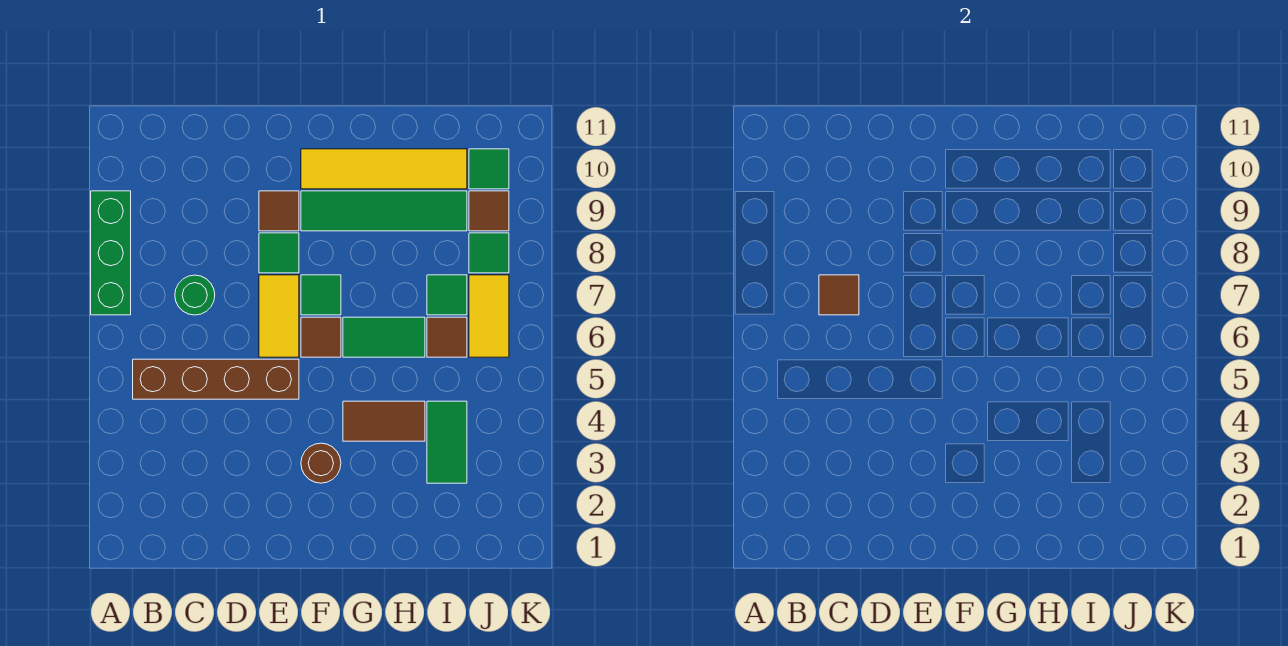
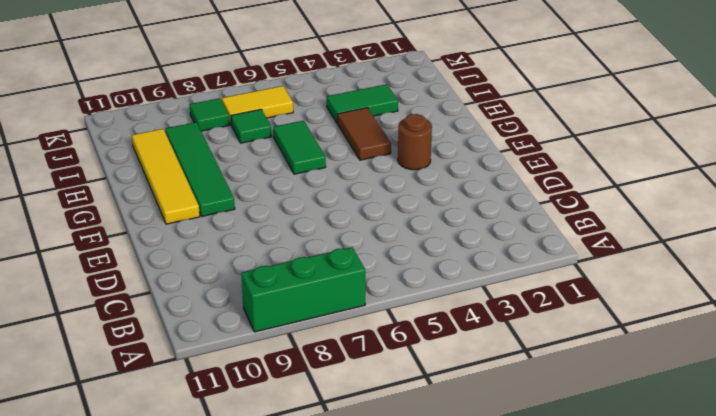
none -> brown 1x4 brick [133,359,299,399]
none -> green 1x1 round brick [175,275,215,315]
none -> yellow 1x2 tile [259,275,299,357]

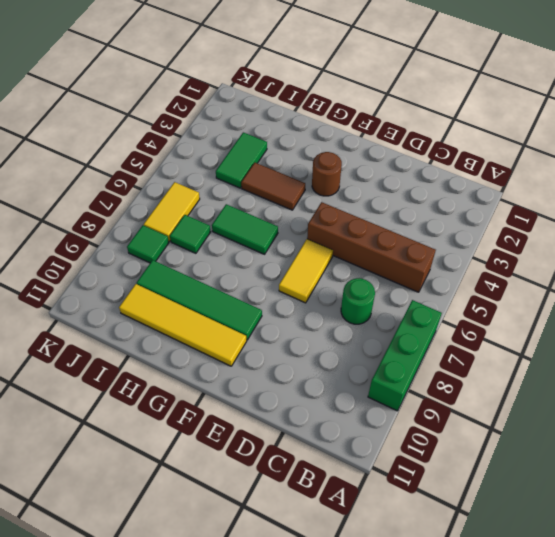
none -> green 1x1 tile [259,233,299,273]
none -> brown 1x1 tile [259,191,299,231]
none -> brown 1x1 tile [301,317,341,357]

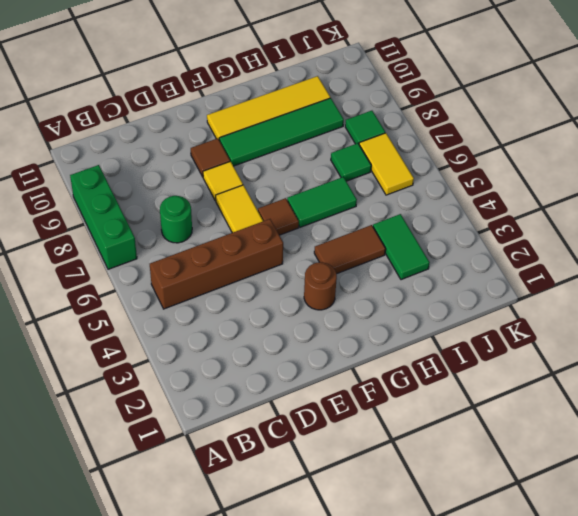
yellow 1x1 tile [203,161,243,201] -> green 1x1 tile [259,233,299,273]
none -> green 1x1 tile [301,275,341,315]
none -> brown 1x1 tile [427,317,467,357]
none -> brown 1x1 tile [469,191,509,231]

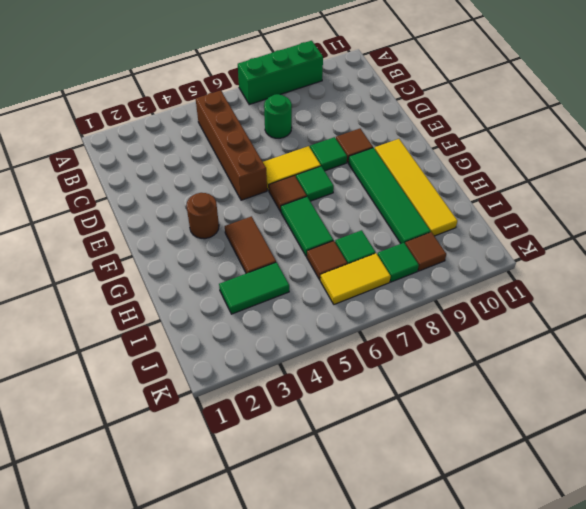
none -> green 1x1 tile [469,149,509,189]
none -> brown 1x1 tile [819,275,859,315]

